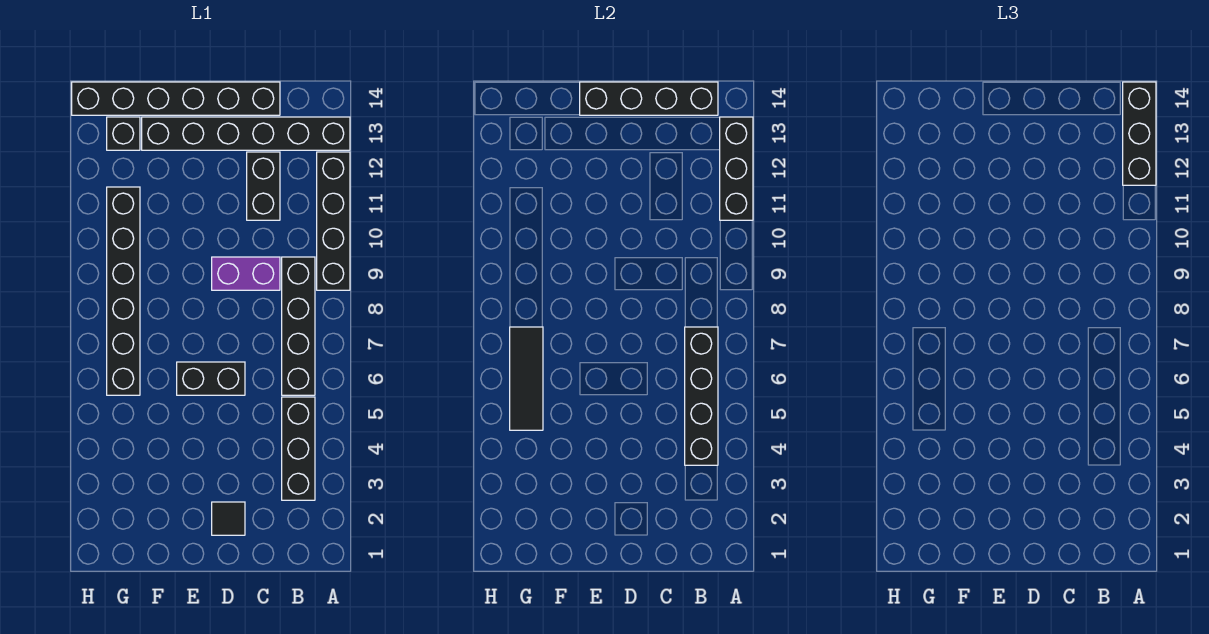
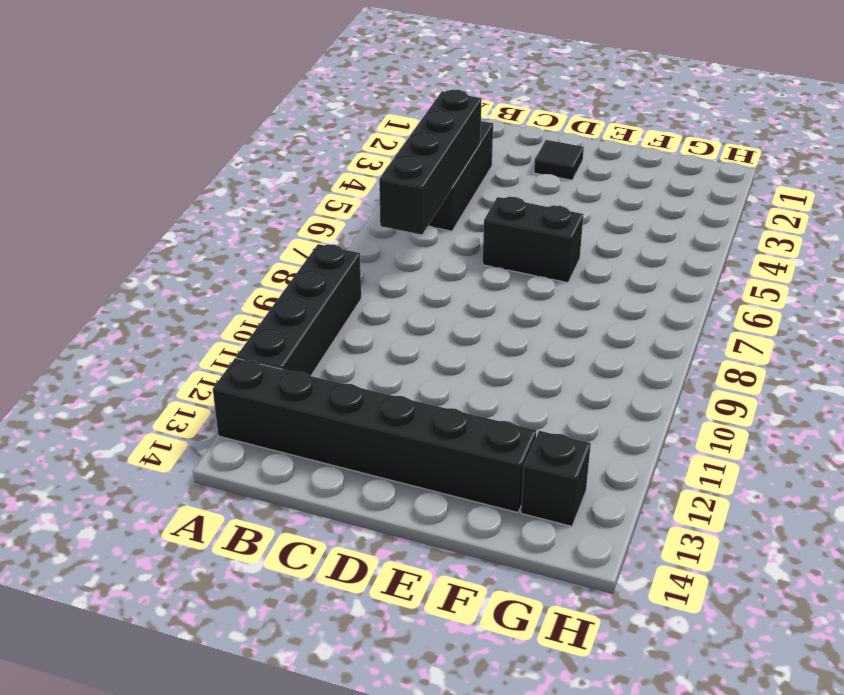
none -> black 1x4 brick [282,257,315,395]
none -> purple 1x2 brick [212,257,280,290]
none -> black 1x2 brick [247,152,280,220]

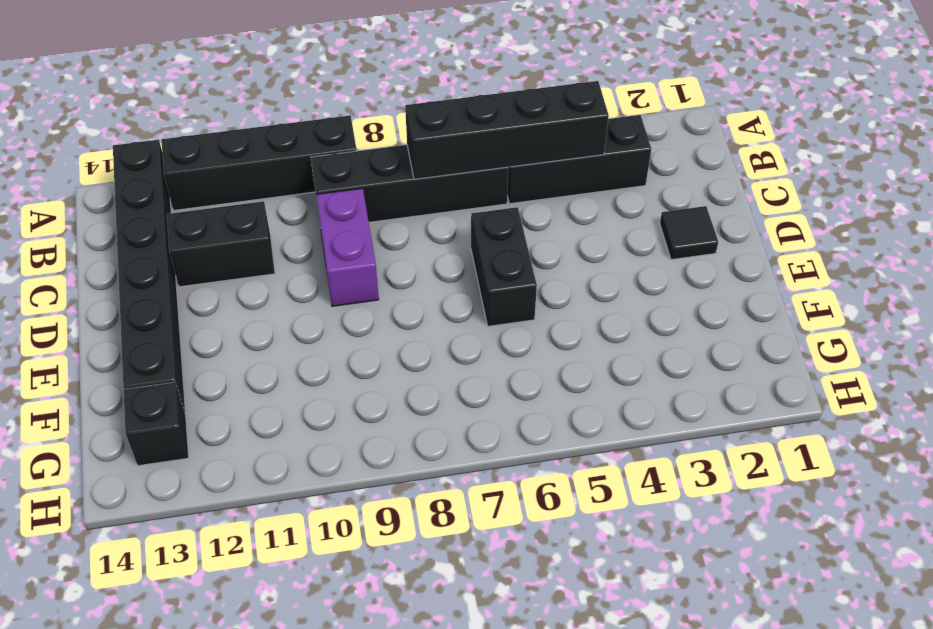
none -> black 1x6 brick [72,82,280,115]
none -> black 1x6 brick [107,187,140,395]
none -> black 1x3 brick [720,117,753,220]

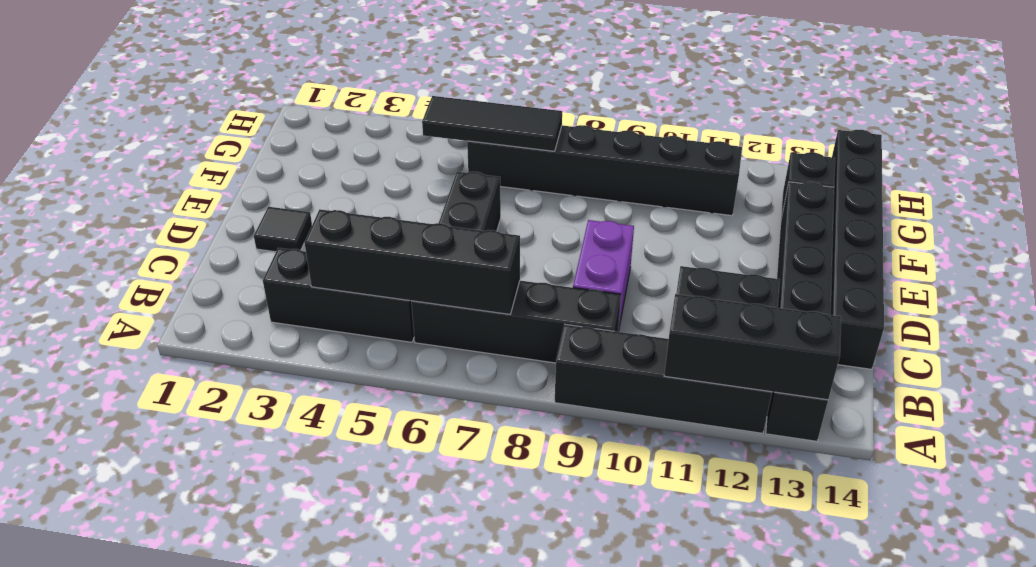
none -> black 1x4 brick [580,82,718,115]
none -> black 1x3 brick [1123,82,1156,185]

